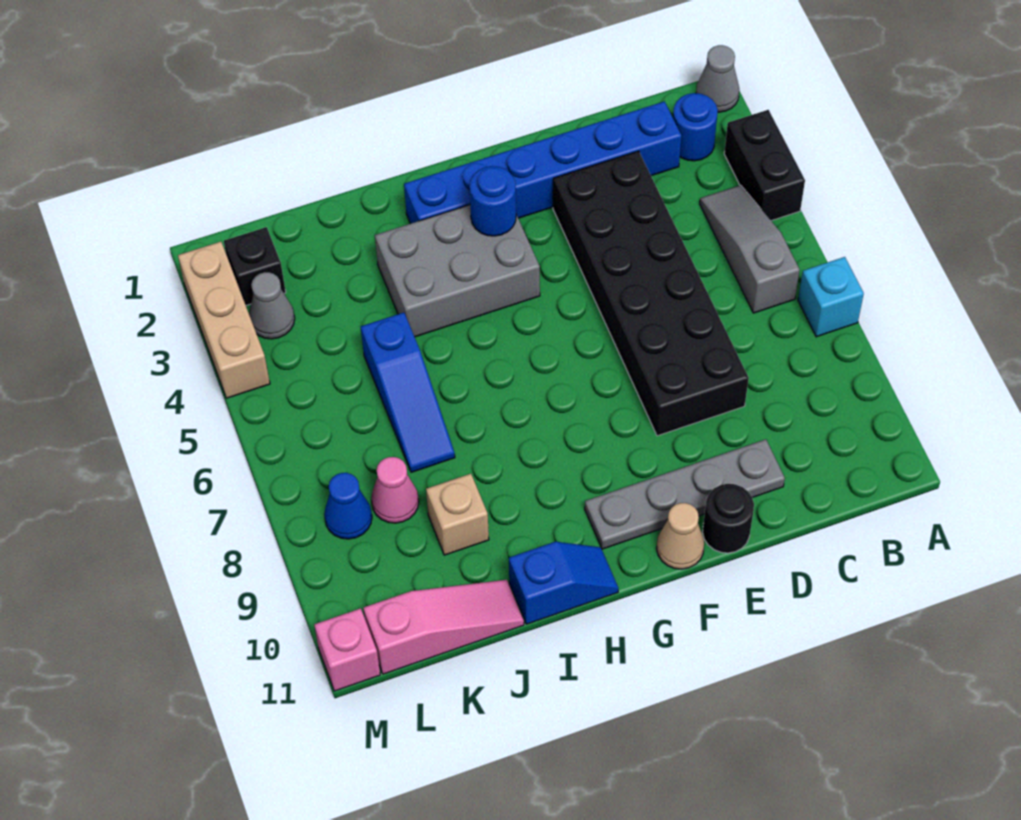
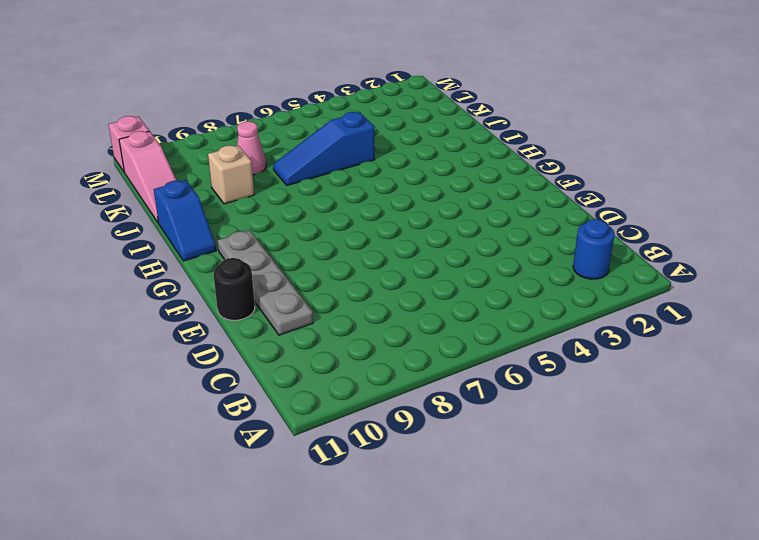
none -> grey 1x1 cone [696,45,739,112]
none -> black 1x2 brick [724,110,805,221]
none -> cyan 1x1 brick [798,257,864,337]

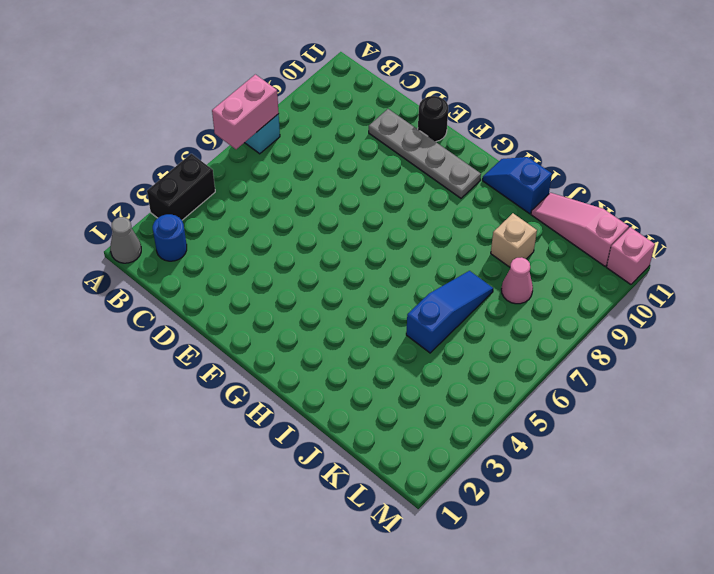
pink 1x2 brick [212,74,279,149] -> none
none -> grey 1x3 slope [700,185,800,313]
none -> blue 1x6 brick [404,101,681,224]
none -> black 2x6 brick [553,151,749,436]

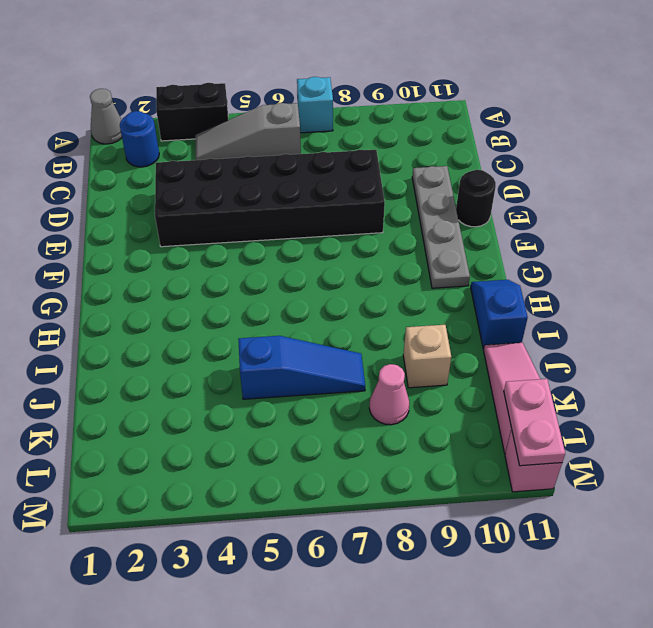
pink 1x2 plate [504,379,565,466] -> none
none -> blue 1x6 brick [404,101,681,224]
none -> tan 1x1 cone [656,503,704,569]
none -> grey 2x3 brick [375,205,540,337]

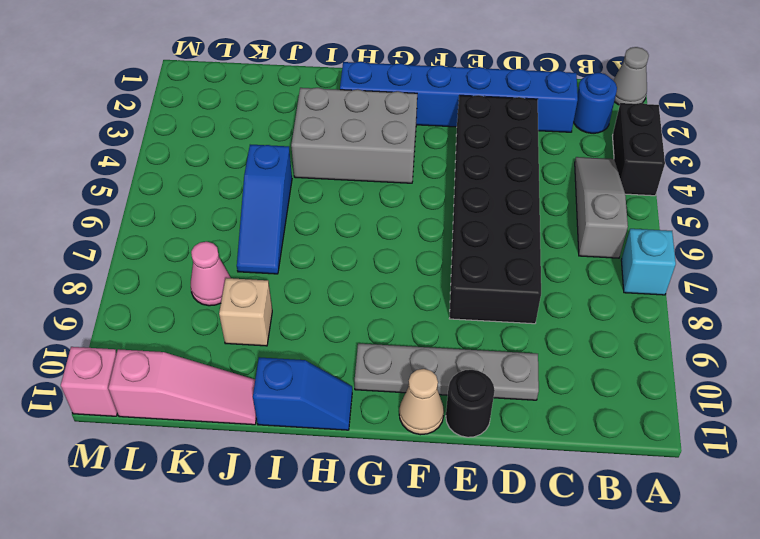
none -> black 1x1 brick [224,227,286,305]
none -> grey 1x1 cone [249,272,295,339]
none -> blue 1x1 cone [324,473,372,539]

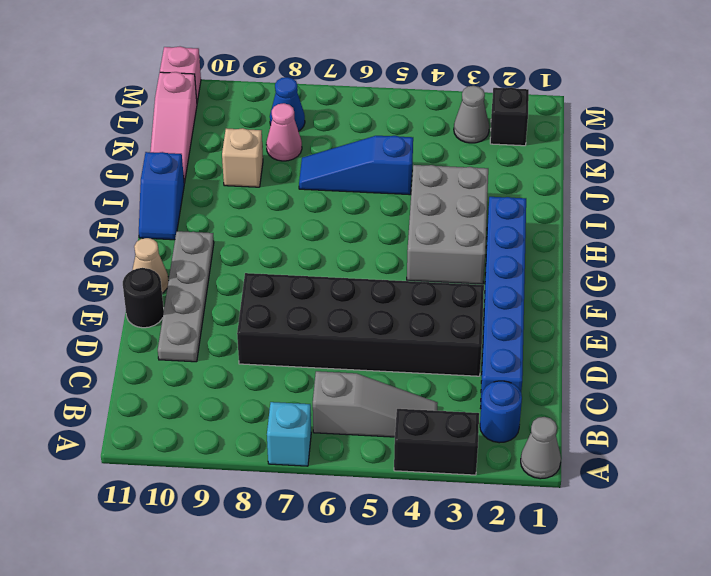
none -> tan 1x3 brick [178,242,270,398]
none -> blue 1x1 round brick [469,166,516,236]

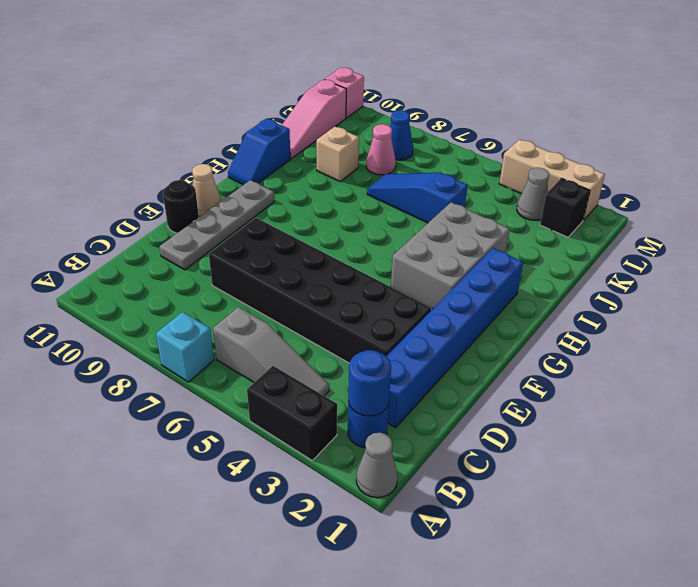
blue 1x1 round brick [348,350,391,416] -> blue 1x1 round brick moved to [469,166,516,236]

